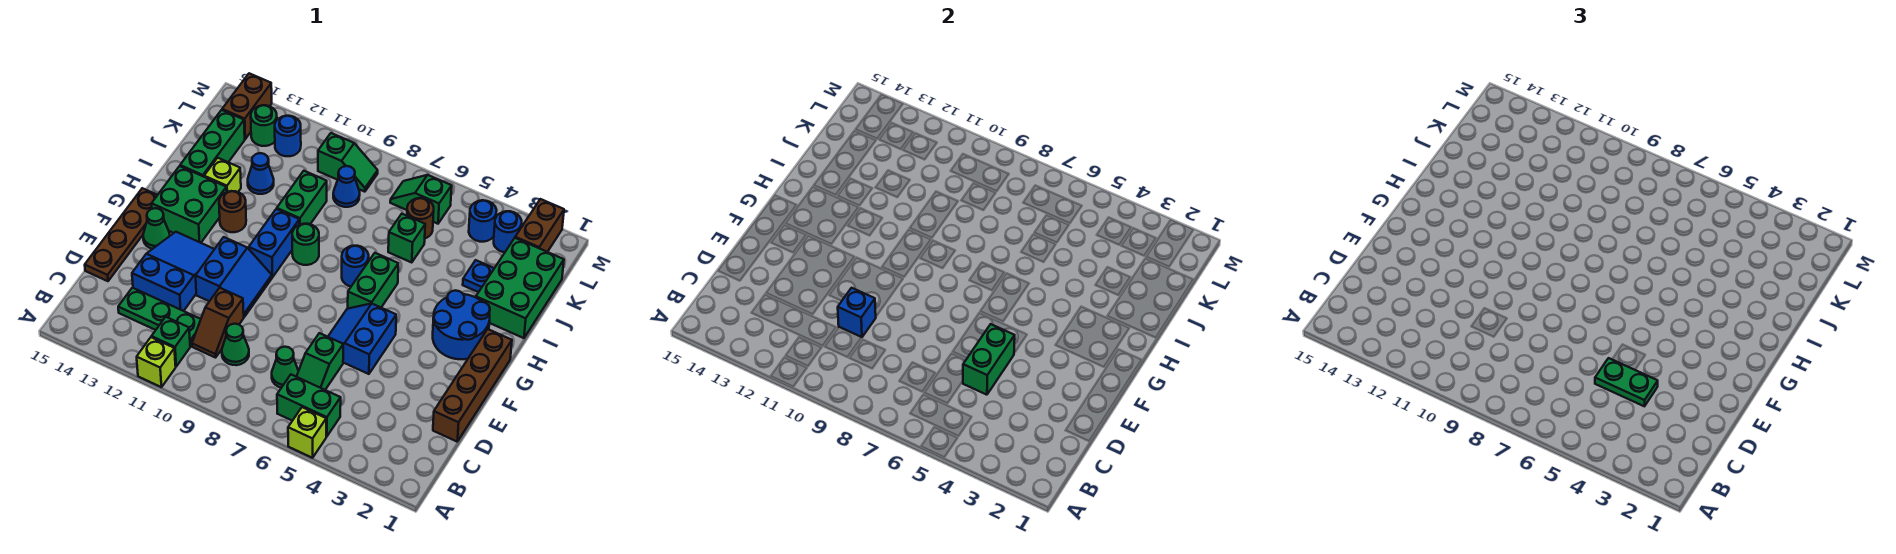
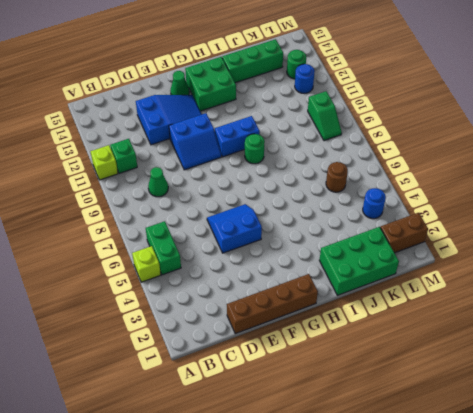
none -> green 1x2 slope [297,333,343,390]
none -> green 1x1 cone [272,347,298,388]
none -> brown 1x2 slope [192,288,244,358]
none -> green 1x3 plate [118,288,201,346]

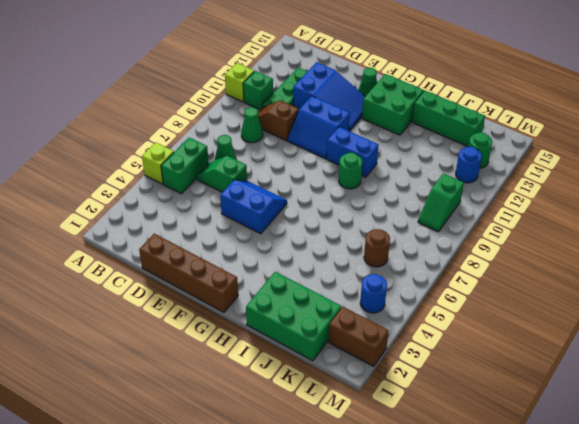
none -> brown 1x4 plate [85,188,157,281]
none -> blue 2x2 round brick [433,290,490,359]
none -> green 1x2 brick [348,253,398,308]
none -> blue 1x1 round brick [342,246,369,286]

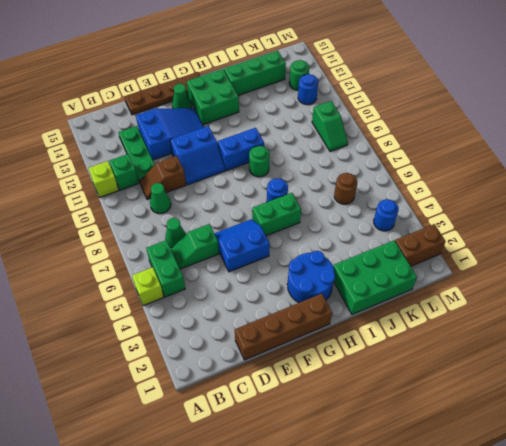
none -> brown 1x1 round brick [219,191,246,232]
none -> green 1x2 brick [277,171,327,225]
none -> lime 1x1 brick [204,158,241,192]
none -> blue 1x1 plate [463,260,494,292]

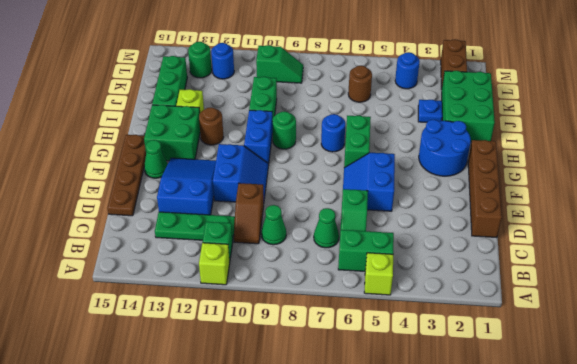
none -> green 1x1 brick [388,214,425,262]
none -> blue 1x1 cone [248,153,274,194]
none -> blue 1x1 cone [333,166,360,207]
none -> blue 1x1 round brick [494,211,522,252]

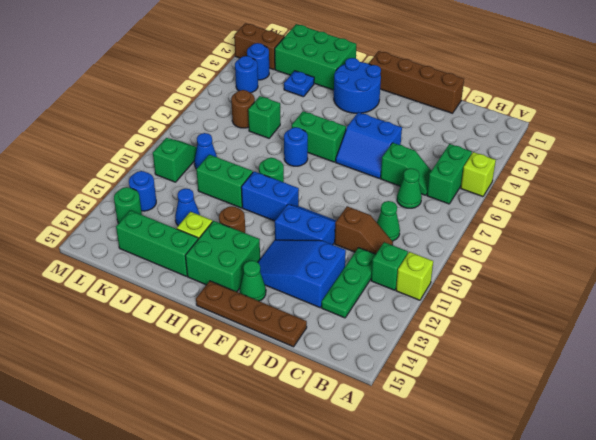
none -> green 1x2 slope [390,175,452,224]
none -> brown 1x2 brick [222,73,272,139]
none -> green 1x2 brick [963,324,1015,395]
none -> blue 1x1 brick [838,288,876,337]

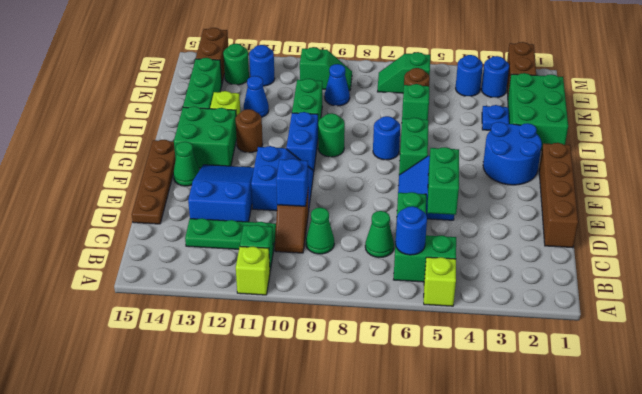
blue 1x1 round brick [395,206,427,255] -> none
none -> green 1x2 plate [1595,358,1658,406]

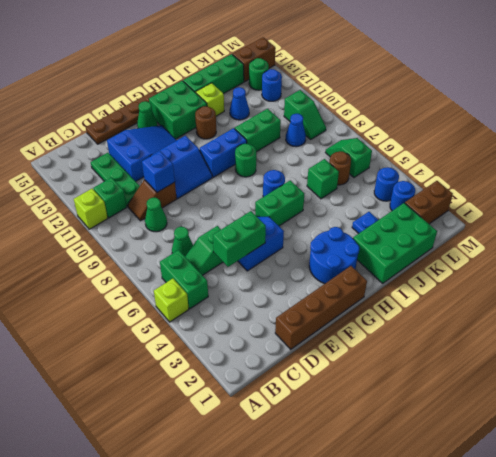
none -> green 1x2 plate [1595,358,1658,406]

